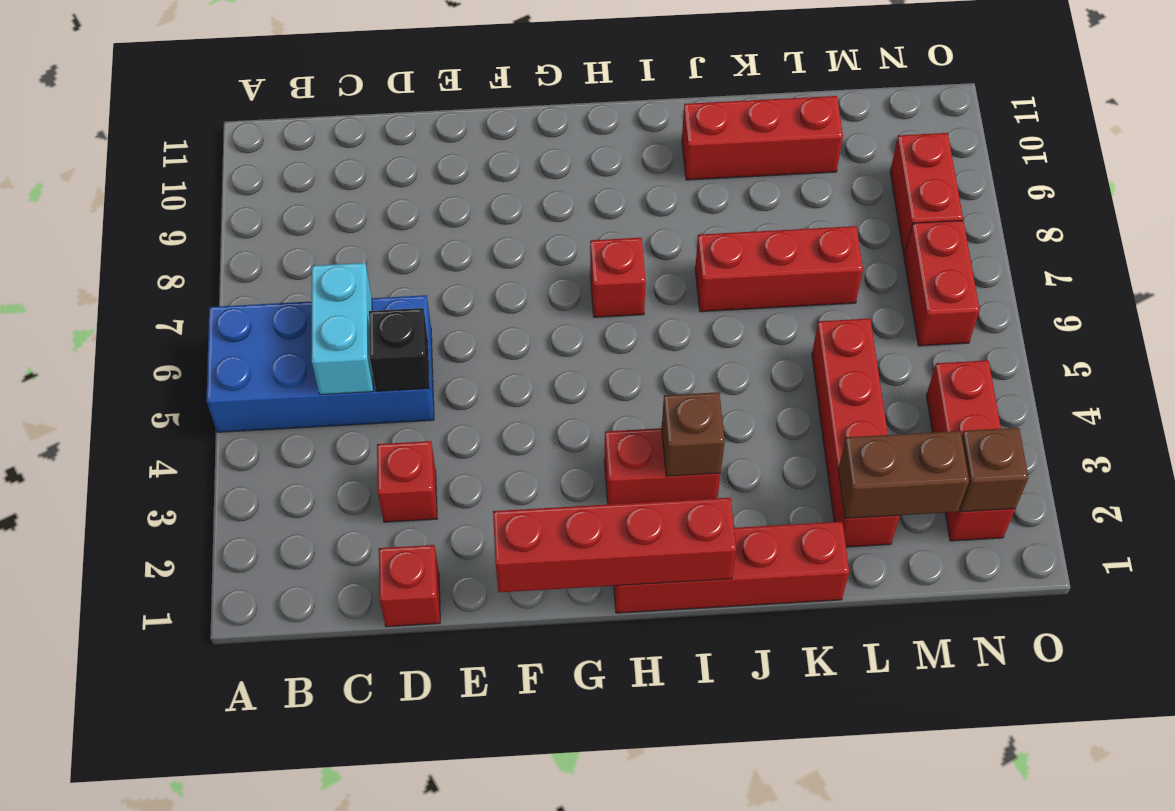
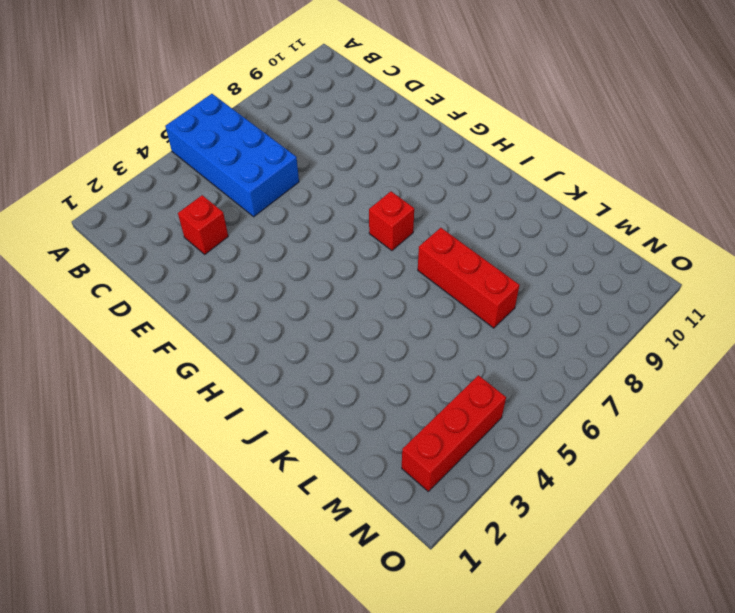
none -> red 1x1 brick [379,545,440,627]
none -> red 1x4 brick [614,522,849,613]
none -> red 1x2 brick [604,428,721,504]

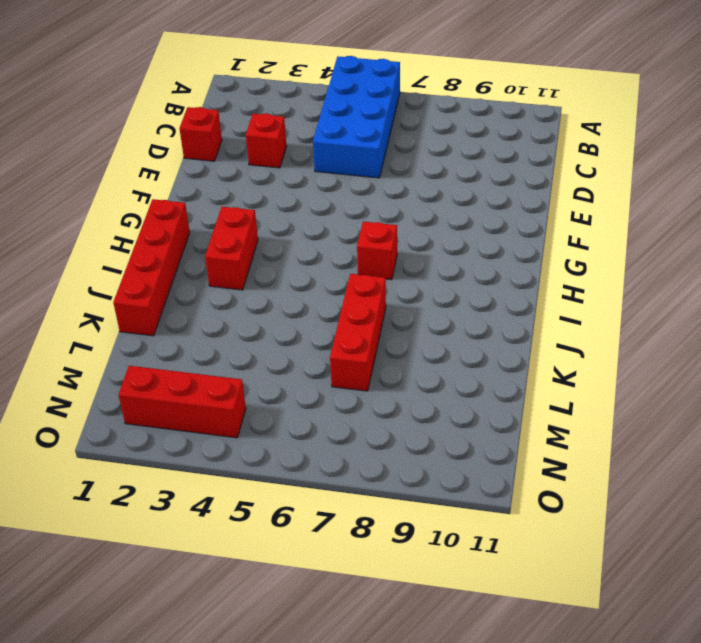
none -> red 1x3 brick [682,96,843,180]
none -> red 1x4 brick [812,319,900,547]
none -> red 1x2 brick [904,220,980,346]

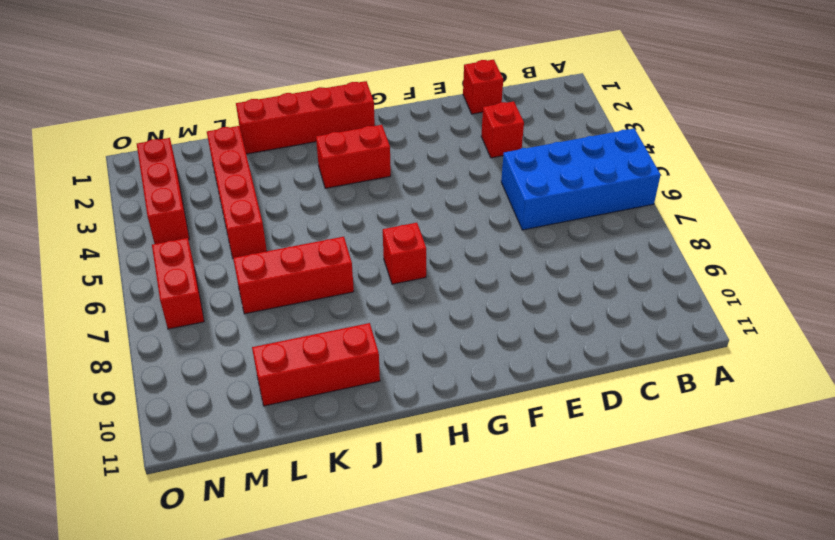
none -> red 1x2 brick [890,133,963,255]
none -> cyan 1x2 brick [312,263,373,395]
none -> black 1x1 brick [369,308,430,391]

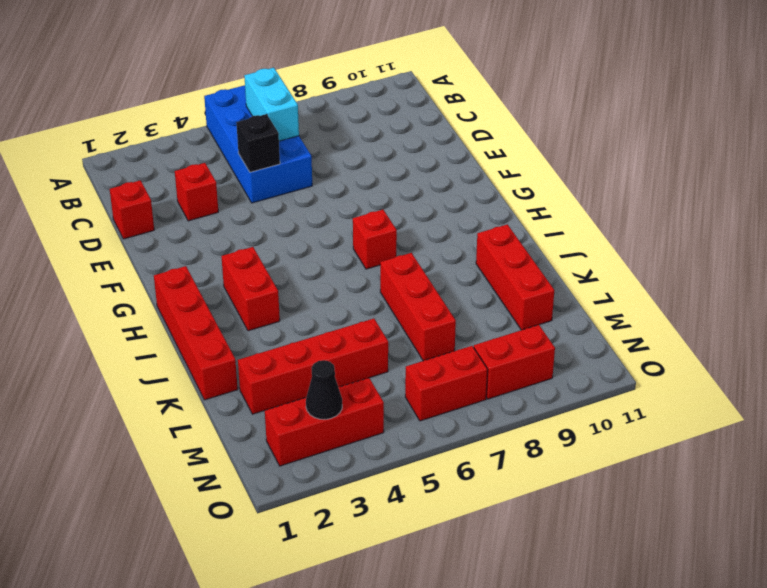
cyan 1x2 brick [244,68,299,141] -> cyan 1x2 brick turned to [312,263,373,395]
black 1x1 cone [306,360,342,419] -> none
none -> red 1x4 brick [493,498,736,592]
none -> brown 1x1 brick [662,392,725,476]
none -> brown 1x2 brick [838,431,969,518]

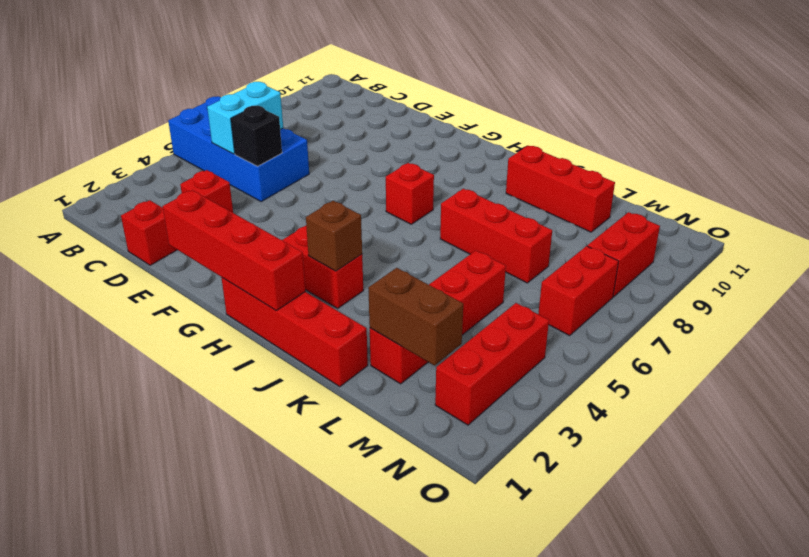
none -> brown 1x1 brick [960,428,1029,512]

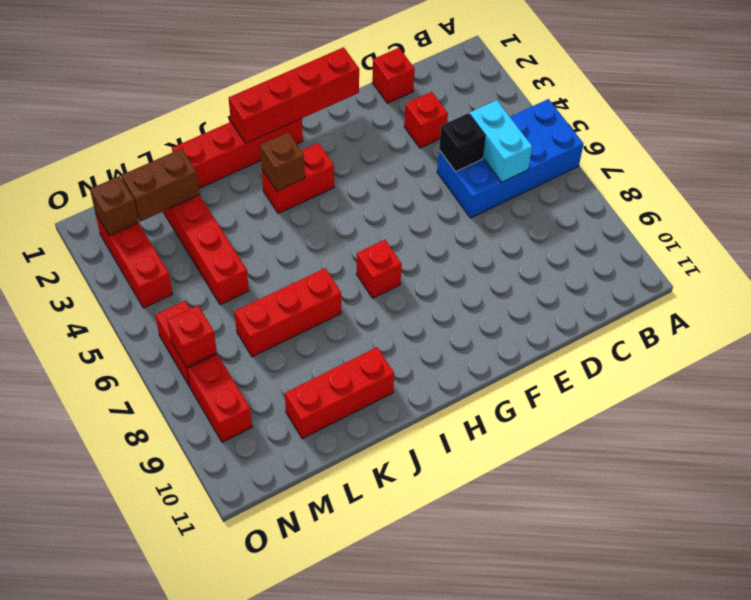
red 1x1 brick [167,305,217,367] -> none

